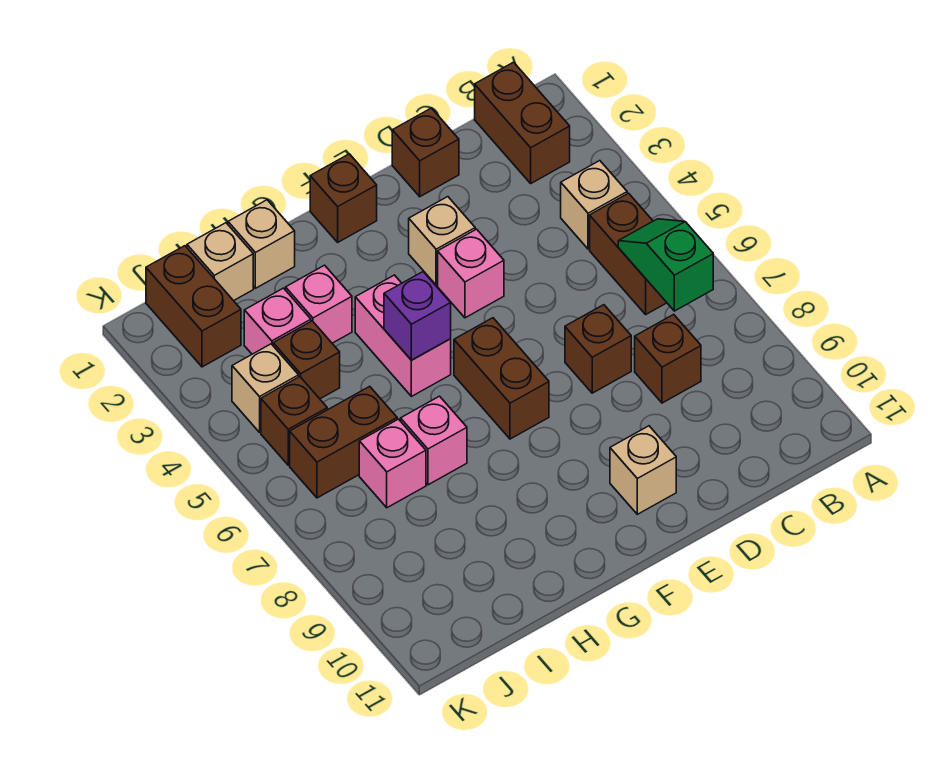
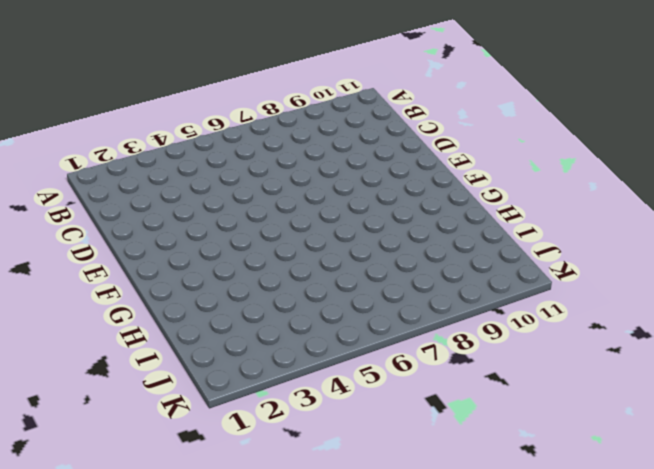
none -> brown 1x2 brick [475,62,570,183]
none -> tan 1x1 brick [561,161,627,249]
none -> brown 1x2 brick [590,193,667,314]

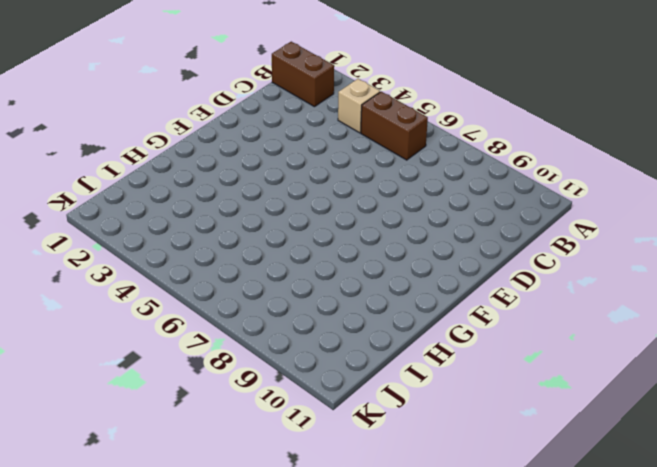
none -> brown 1x1 brick [635,314,701,403]
none -> brown 1x1 brick [392,108,459,197]
none -> brown 1x1 brick [565,305,631,393]

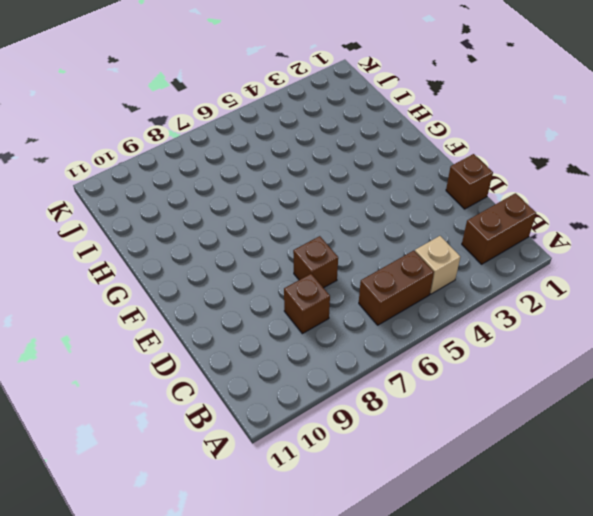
none -> tan 1x1 brick [409,197,475,285]
none -> pink 1x1 brick [438,229,504,318]
none -> tan 1x1 brick [610,426,676,514]

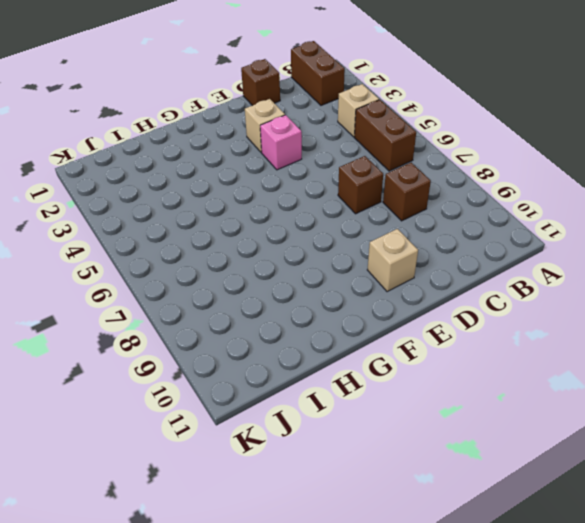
none -> brown 1x1 brick [310,154,377,242]
none -> brown 1x2 brick [454,318,549,439]
none -> pink 1x2 brick [355,275,451,396]

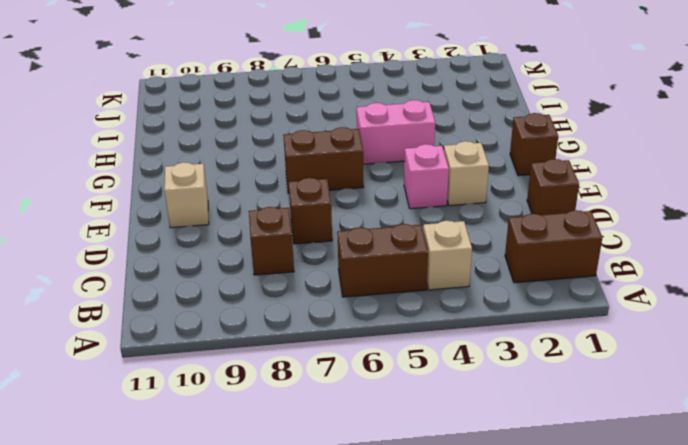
none -> tan 1x1 brick [228,200,295,288]
none -> pink 1x1 brick [286,265,352,343]
none -> pink 1x1 brick [401,396,467,485]

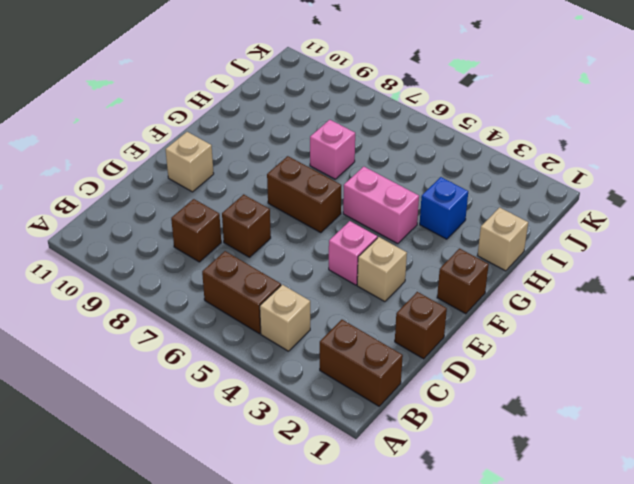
blue 1x1 brick [420,177,468,239] -> pink 1x1 brick [286,265,352,343]
none -> tan 1x1 brick [187,223,253,301]
none -> pink 1x1 brick [244,288,311,354]
none -> brown 1x1 brick [273,321,340,399]

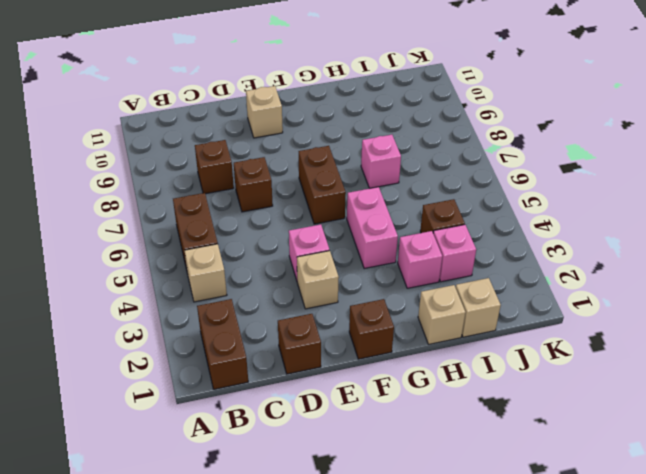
none -> brown 1x2 brick [290,386,397,498]
none -> pink 1x1 brick [359,419,426,508]
none -> brown 1x2 brick [146,246,241,367]

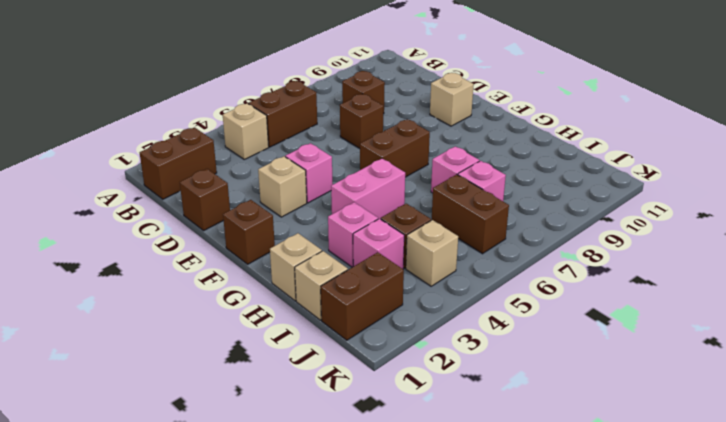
none -> brown 1x1 brick [261,377,327,465]
none -> green 1x2 slope [618,219,713,311]
none -> purple 1x1 brick [384,272,451,360]

